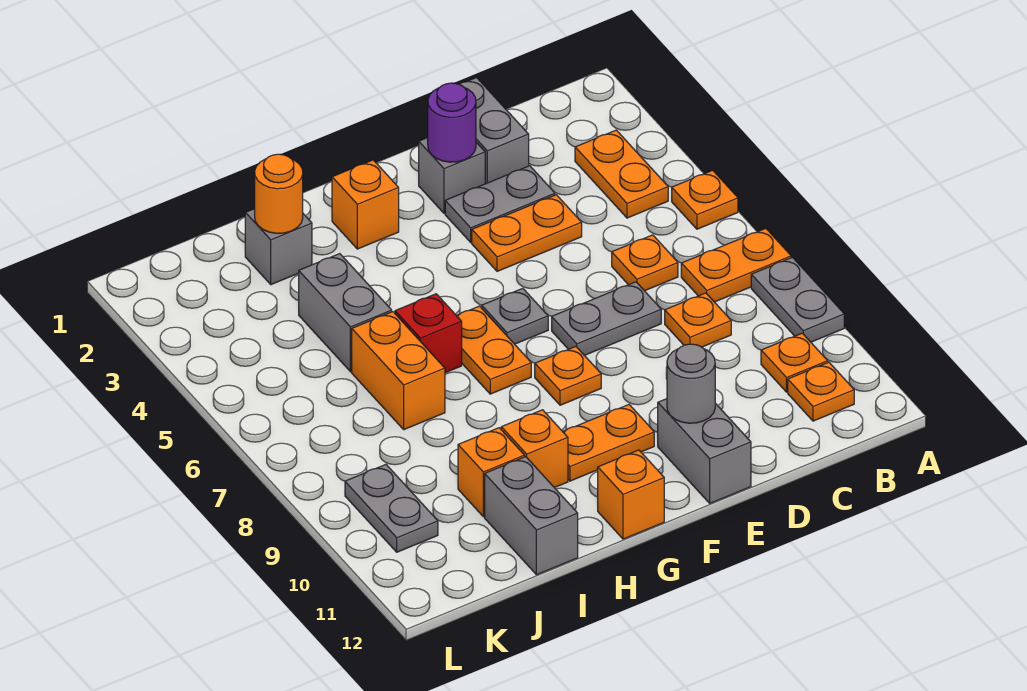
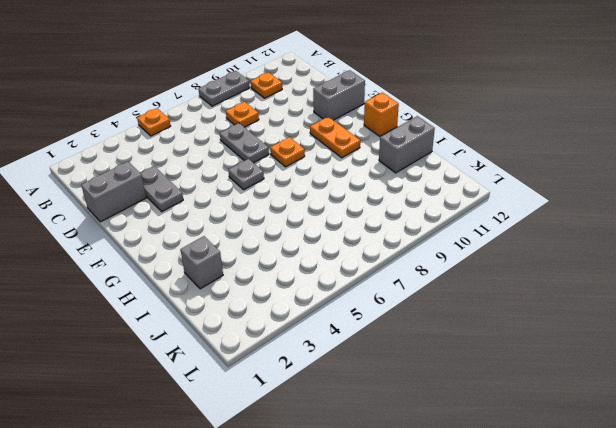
none -> orange 1x2 plate [681,228,791,302]
none -> orange 1x2 plate [575,130,668,218]
none -> orange 1x1 plate [788,362,854,421]
none -> orange 1x1 plate [612,235,678,291]

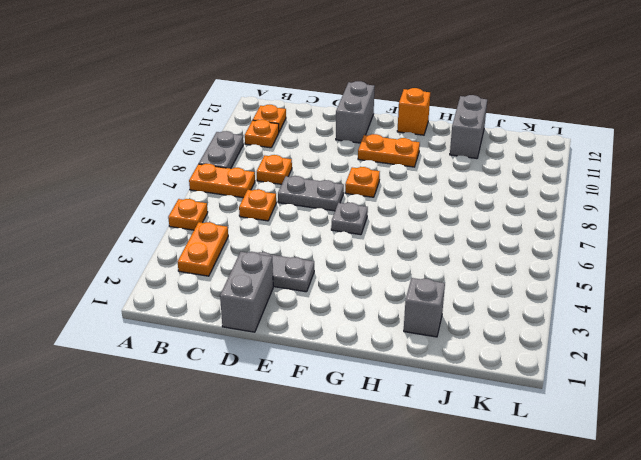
none -> orange 1x2 plate [472,195,582,271]
none -> grey 1x1 brick [419,138,485,213]
none -> orange 1x1 brick [332,160,399,249]
none -> orange 1x2 plate [457,306,531,394]

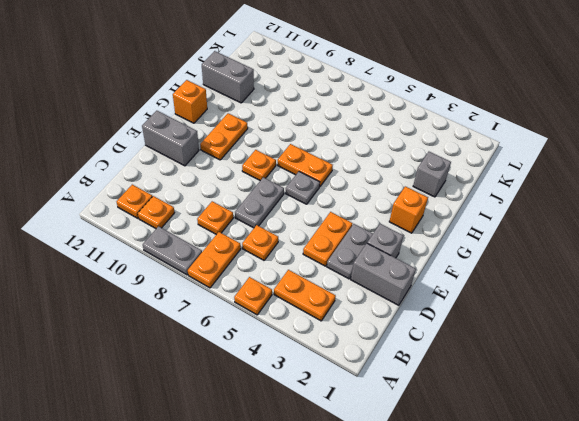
none -> red 1x1 brick [395,294,462,373]
none -> orange 1x1 brick [501,410,568,488]
none -> grey 1x2 brick [299,254,392,372]
none -> orange 1x2 brick [352,312,445,430]

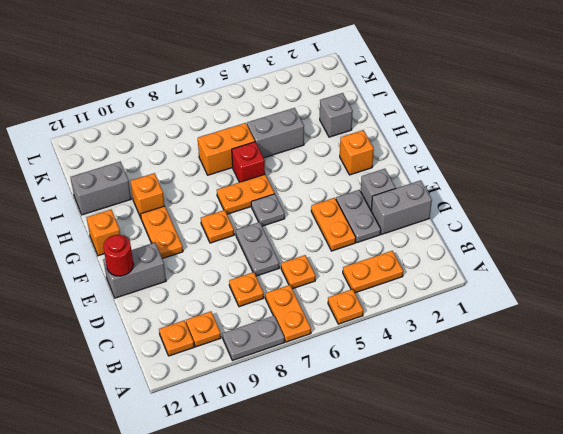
red 1x1 round brick [103,235,134,276] -> none
none -> orange 1x1 brick [458,428,525,517]
none -> grey 1x2 plate [345,465,438,552]
none -> purple 1x1 round brick [428,83,476,162]
none -> grey 1x1 round brick [667,344,715,423]

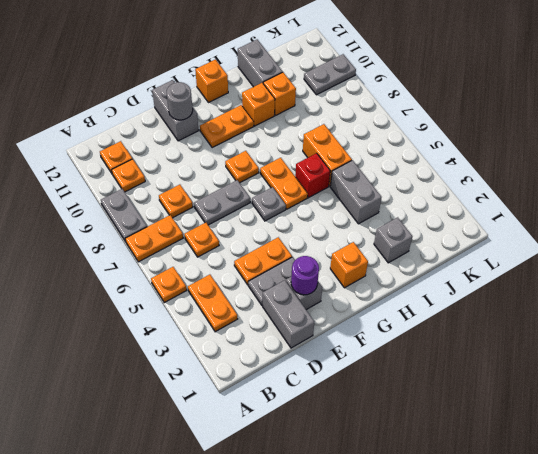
grey 1x2 plate [304,54,356,95] -> grey 1x2 plate turned to [345,465,438,552]
none -> orange 1x1 round brick [255,154,303,233]

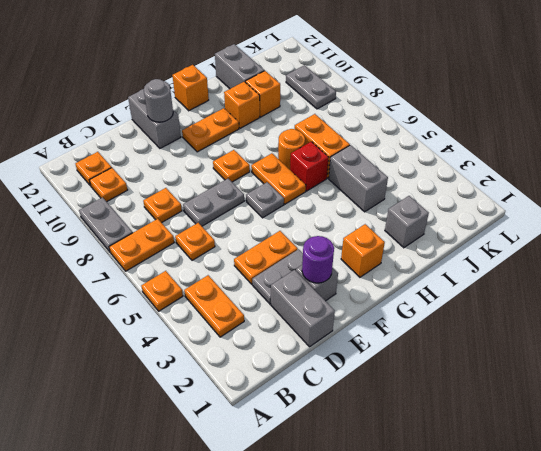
orange 1x1 round brick [278,129,305,169] -> orange 1x1 round brick moved to [255,154,303,233]

